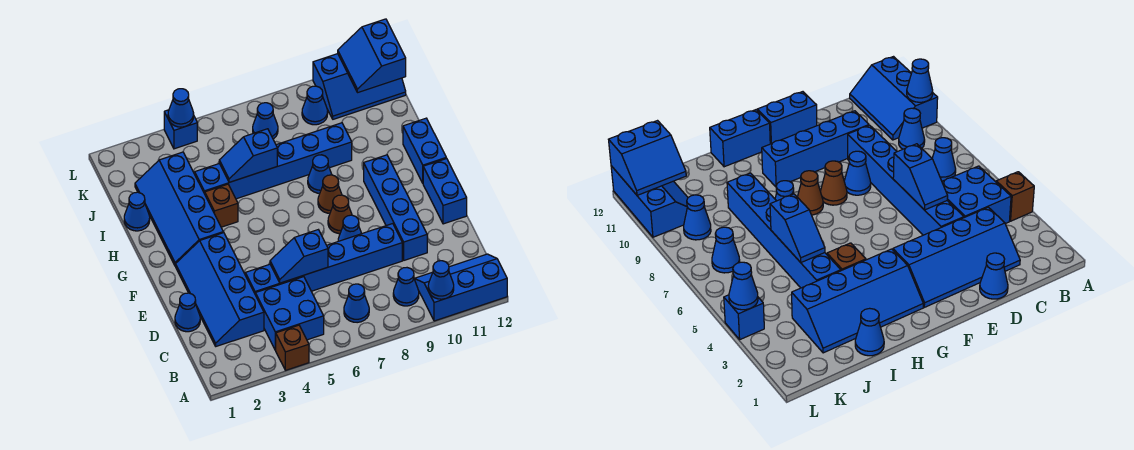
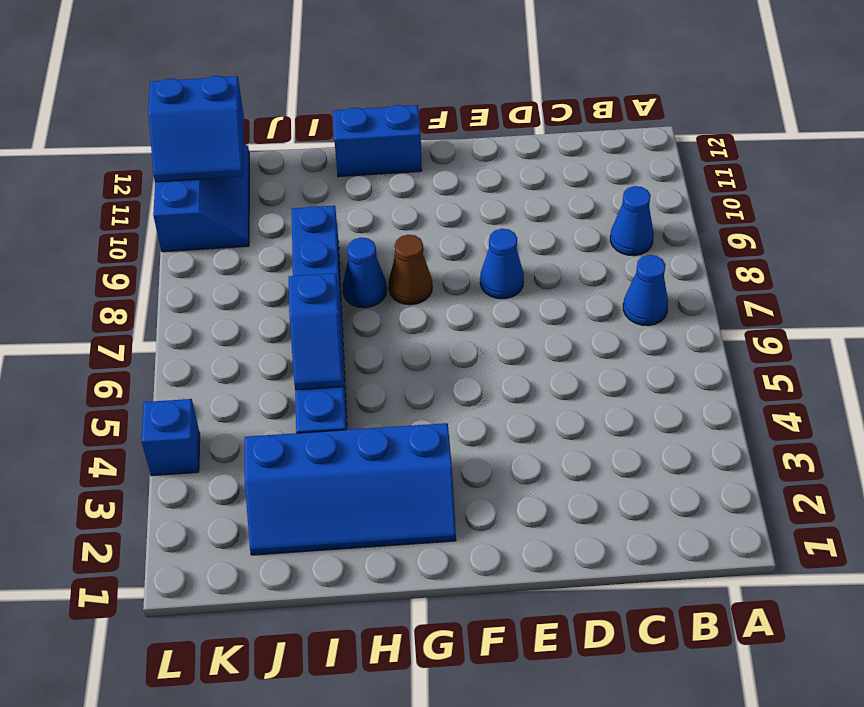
none -> brown 1x1 brick [276,325,309,370]
none -> blue 2x3 slope [414,254,507,321]
none -> blue 2x2 brick [255,277,324,350]

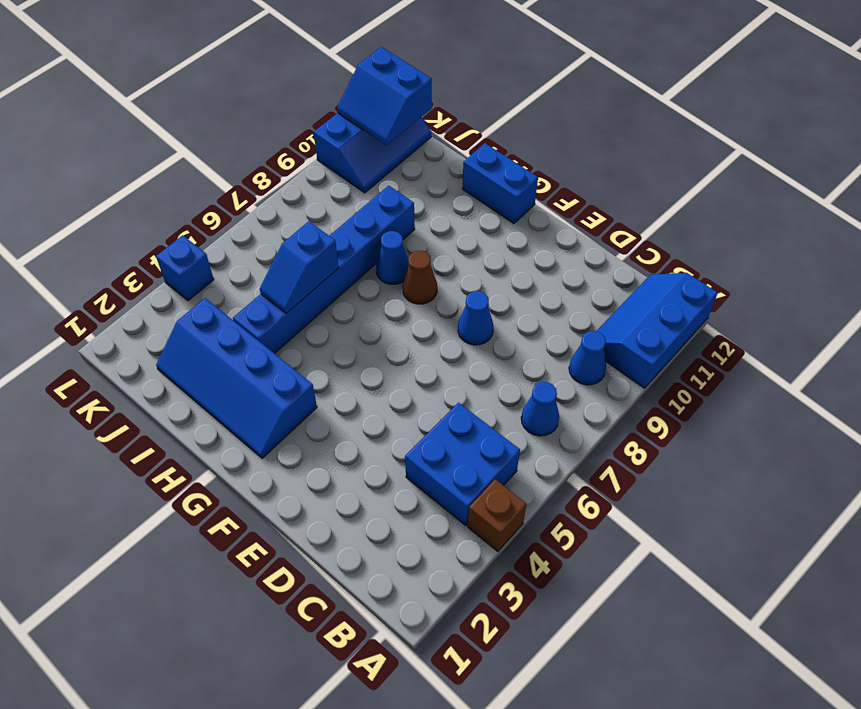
none -> blue 2x4 slope [176,232,264,346]
none -> blue 1x1 cone [175,293,200,332]
none -> blue 1x6 brick [245,224,402,293]

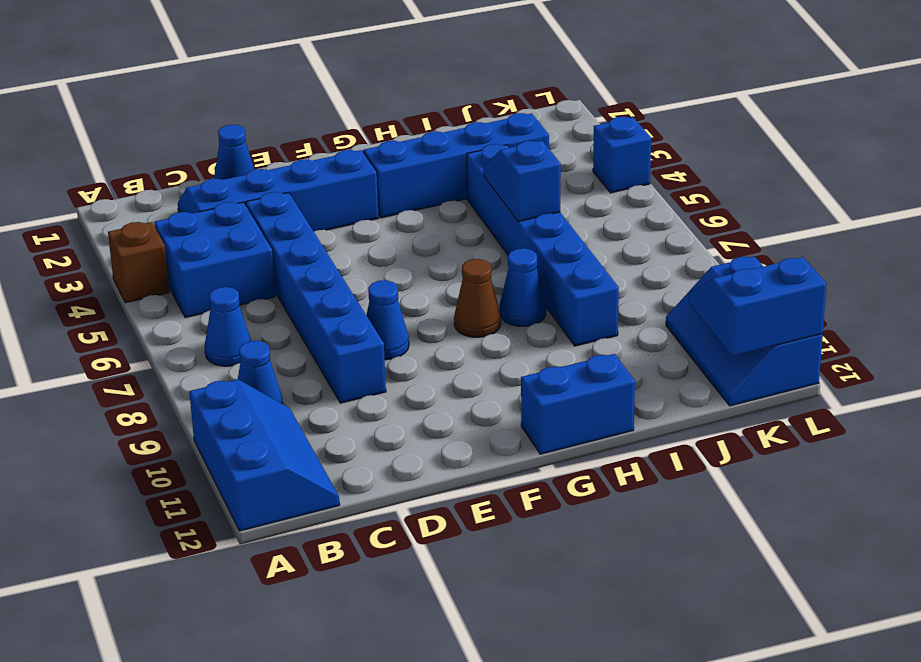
none -> blue 1x4 brick [364,155,427,260]
none -> blue 1x2 brick [423,158,467,224]
none -> brown 1x1 cone [328,195,352,234]

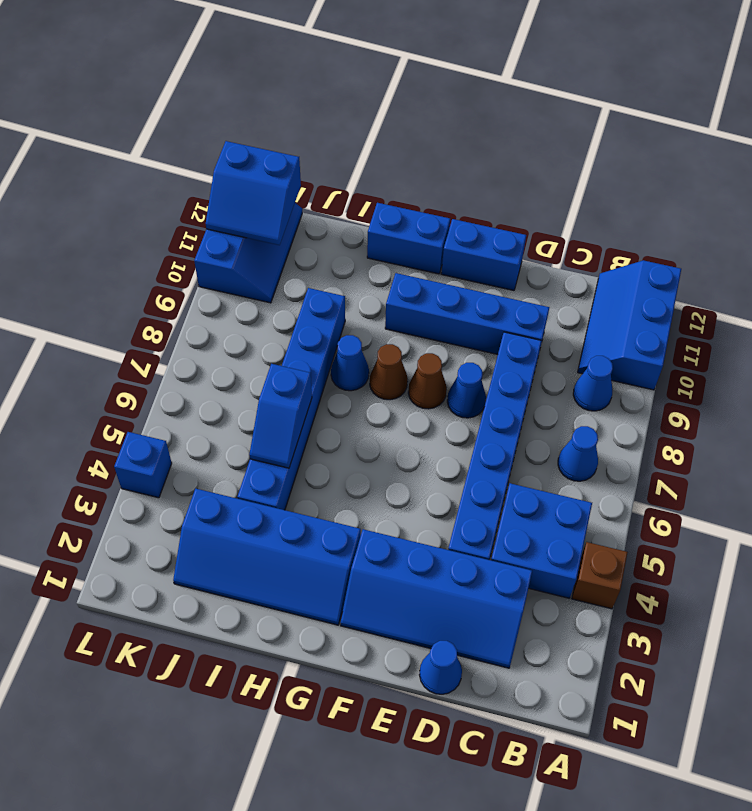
none -> brown 1x1 brick [205,184,238,227]
none -> blue 1x1 cone [124,192,150,231]
none -> blue 1x1 cone [253,103,278,139]

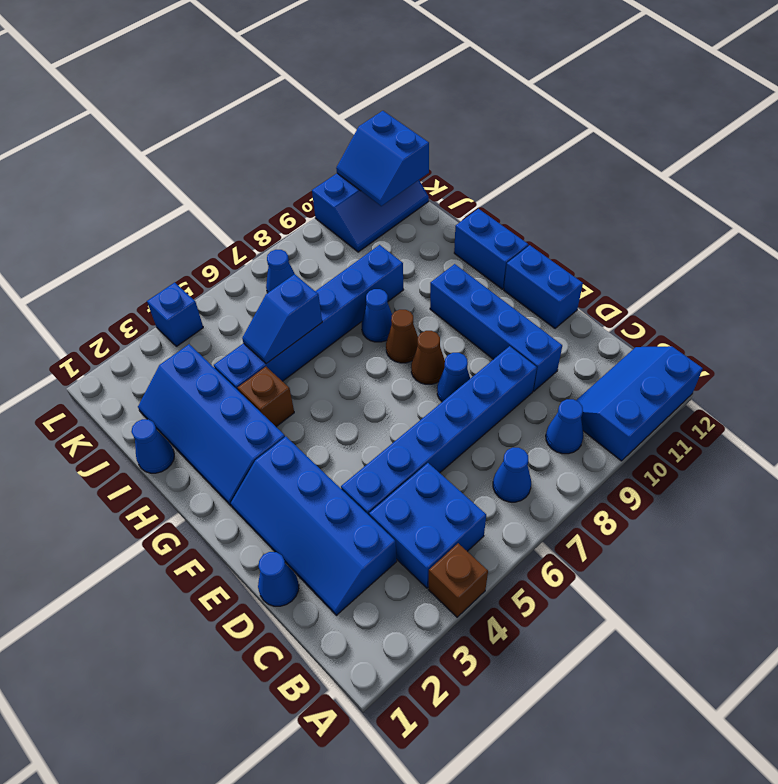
none -> blue 1x1 cone [302,86,328,125]
none -> blue 1x1 cone [428,261,454,299]
none -> blue 1x2 slope [270,230,328,283]

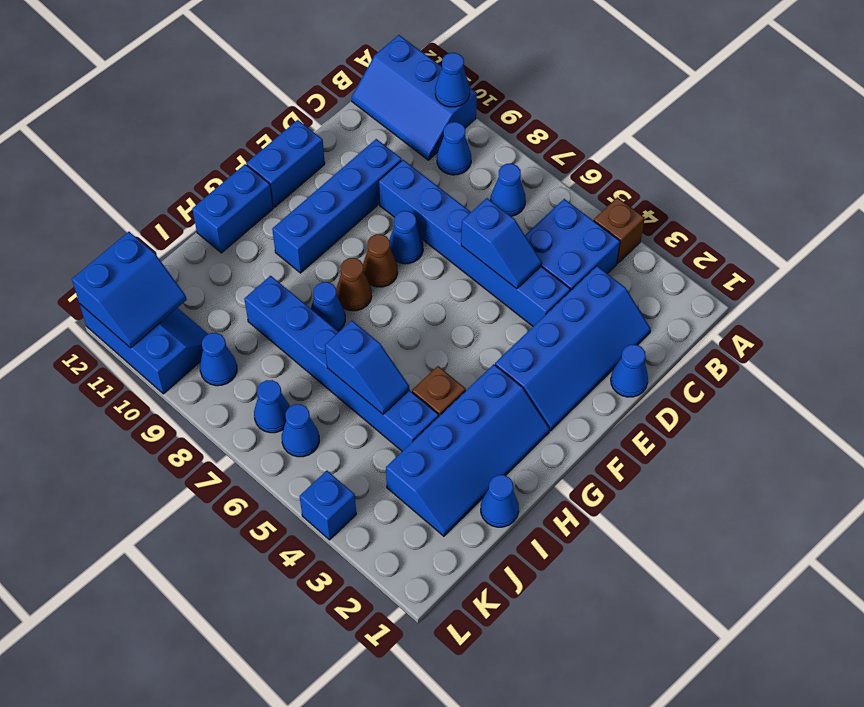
blue 1x1 cone [282,404,319,457] -> blue 1x1 cone moved to [168,89,194,127]

